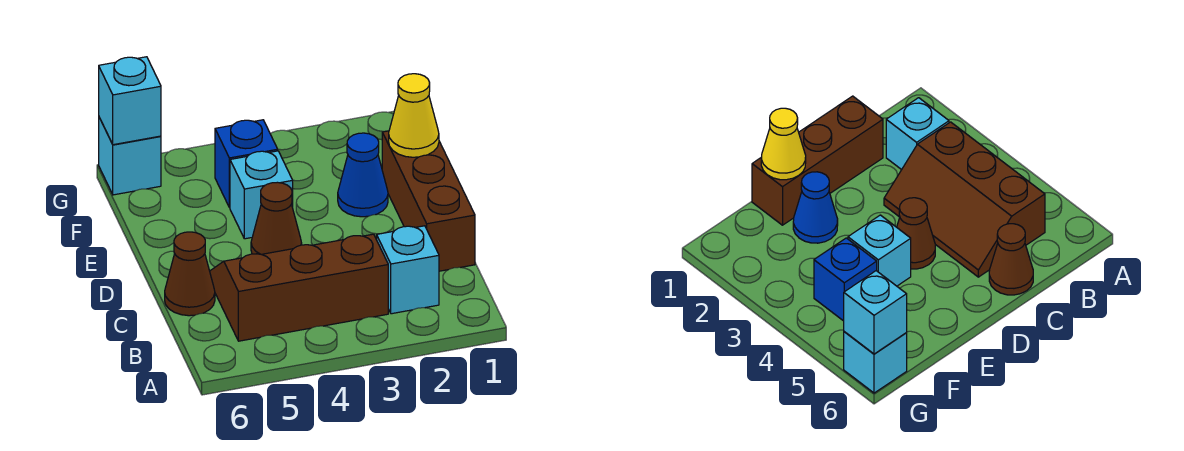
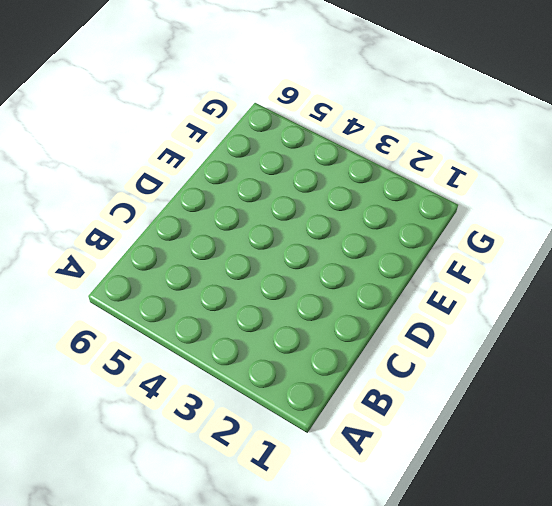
none -> cyan 1x1 brick [377,226,439,314]
none -> brown 2x3 slope [210,234,388,341]

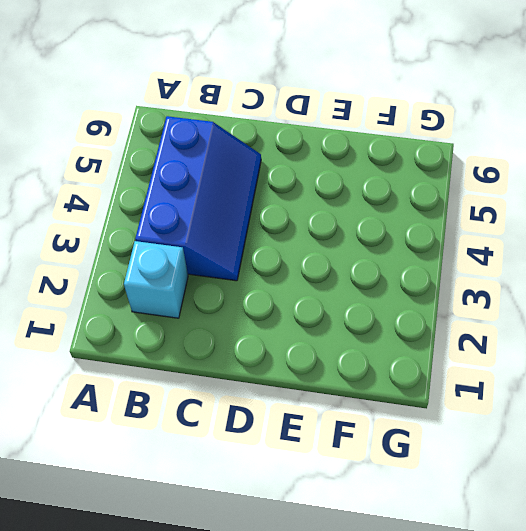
blue 2x3 slope [135,116,261,281] -> brown 2x3 slope [210,234,388,341]
none -> brown 1x3 brick [382,131,475,271]
none -> brown 1x1 cone [165,232,215,316]

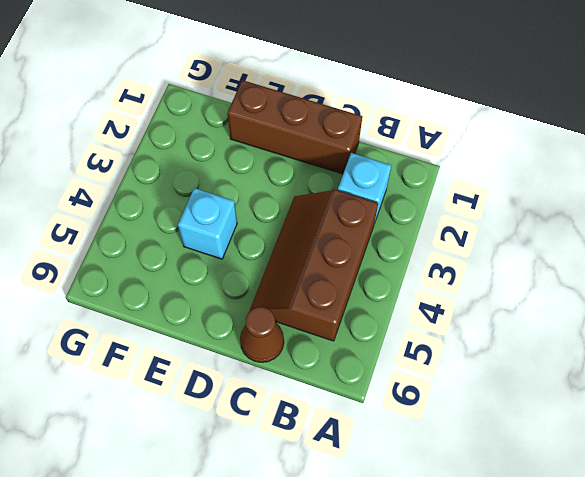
none -> brown 1x1 cone [251,182,302,254]
none -> blue 1x1 cone [338,133,388,217]

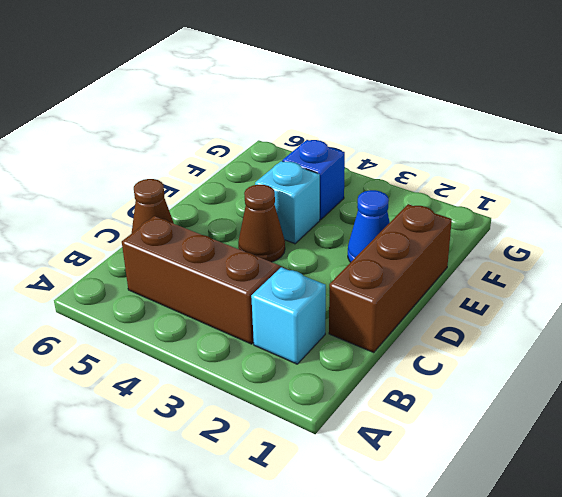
none -> cyan 1x1 brick [99,118,161,195]
none -> yellow 1x1 cone [389,74,439,157]

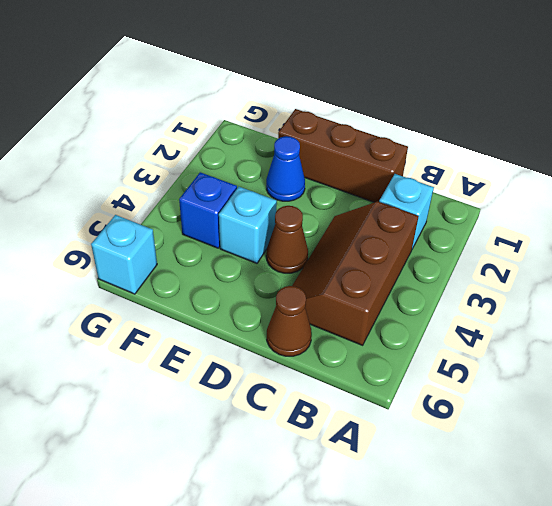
none -> yellow 1x1 cone [389,74,439,157]
none -> cyan 1x1 brick [99,57,161,145]

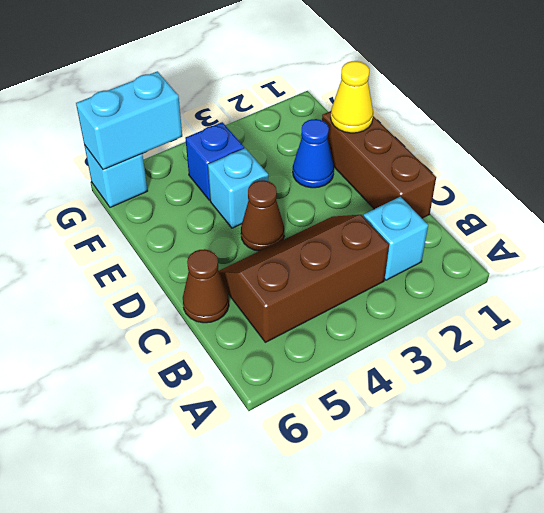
cyan 1x2 brick [76,71,182,170] -> cyan 1x1 brick [99,57,161,145]

